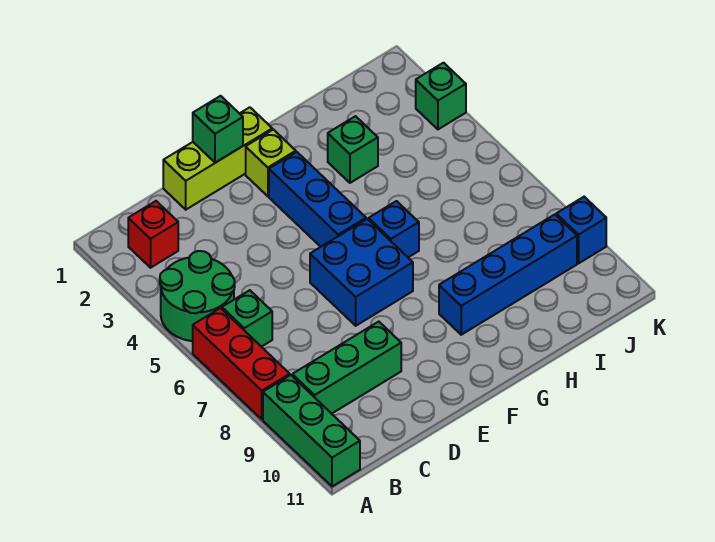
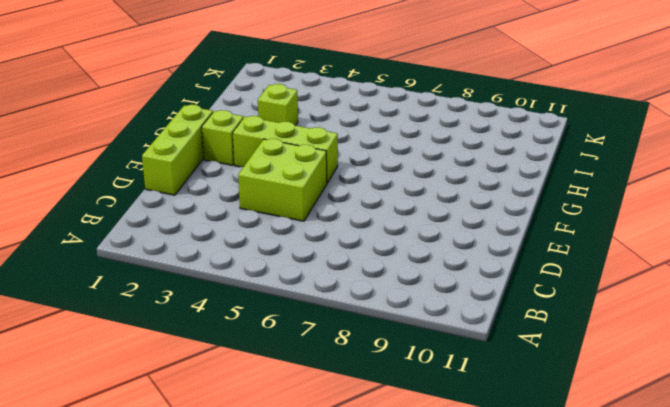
lime 2x2 brick [238,139,327,221] -> none
lime 1x3 brick [233,116,338,183] -> blue 1x3 brick [269,152,366,247]
lime 1x1 brick [258,84,298,126] -> green 1x1 brick [328,116,378,183]
none -> green 2x2 round brick [160,251,235,341]
none -> red 1x3 brick [193,308,290,419]
none -> green 1x3 brick [263,375,360,486]

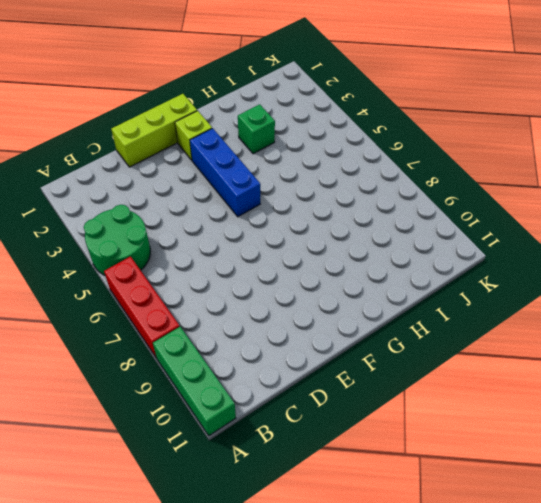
none -> red 1x1 brick [128,201,178,268]
none -> green 1x1 brick [222,290,272,347]
none -> green 1x3 brick [292,322,401,414]

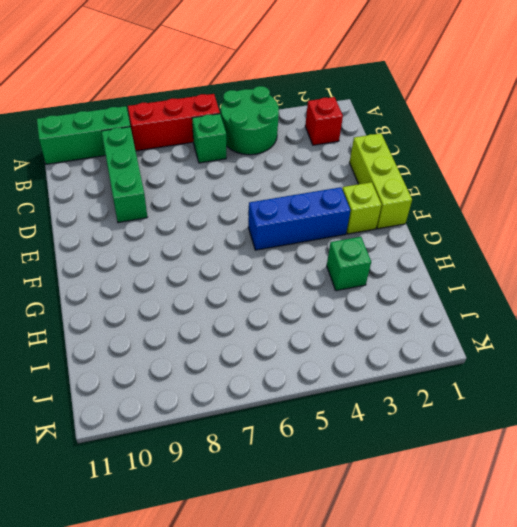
none -> blue 2x2 brick [310,219,413,326]
none -> blue 1x1 brick [369,201,419,257]
none -> blue 1x4 brick [439,215,577,335]

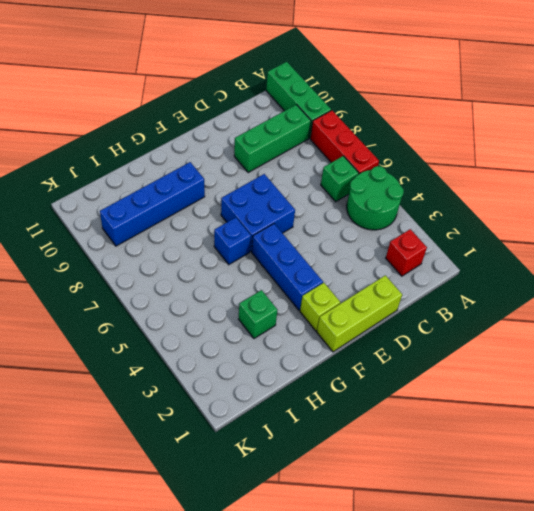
none -> green 1x1 brick [416,63,466,129]
none -> blue 1x1 brick [556,197,606,263]
none -> green 1x1 brick [193,96,243,163]

